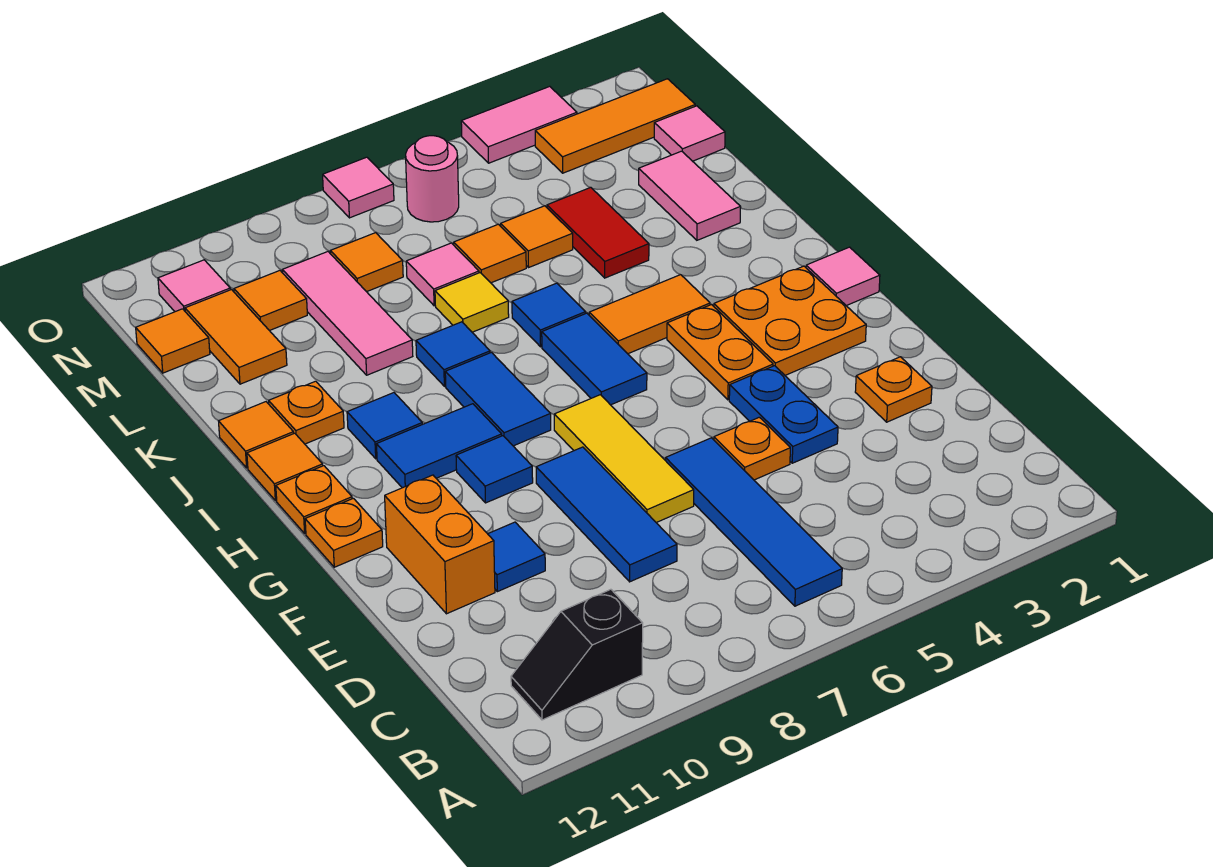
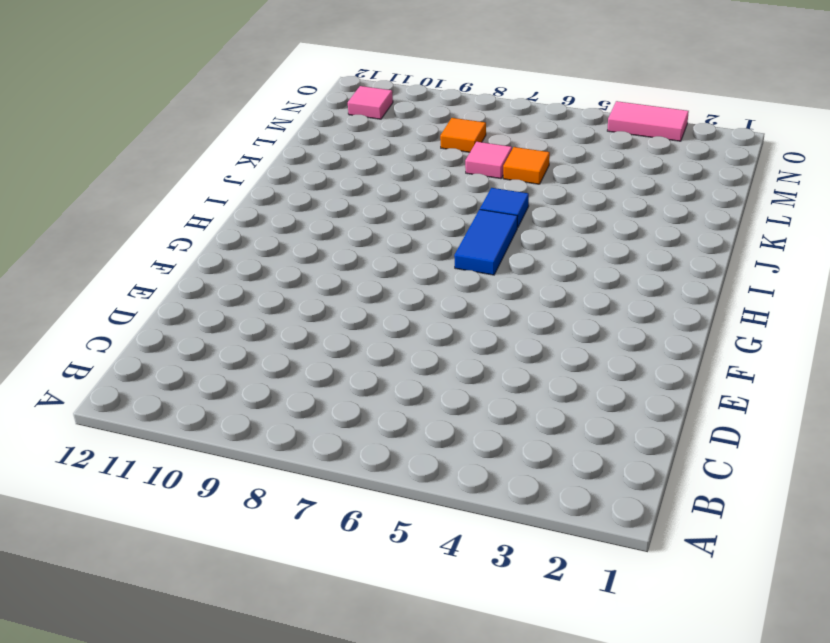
none -> blue 1x4 tile [666,438,842,606]
none -> black 1x2 slope [511,589,643,720]
none -> blue 1x3 tile [536,447,677,582]
none -> orange 1x1 plate [855,357,932,422]

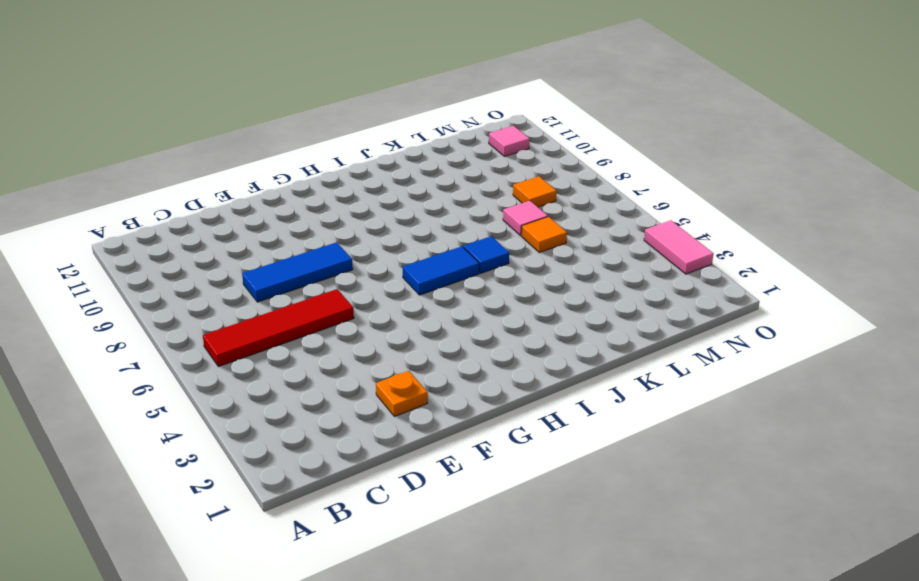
red 1x4 tile [203,289,354,367] -> blue 1x4 tile [666,438,842,606]
none -> black 1x2 slope [511,589,643,720]
none -> blue 1x2 plate [729,366,838,463]
none -> orange 1x1 plate [714,417,790,480]
none -> yellow 1x3 tile [554,395,694,523]

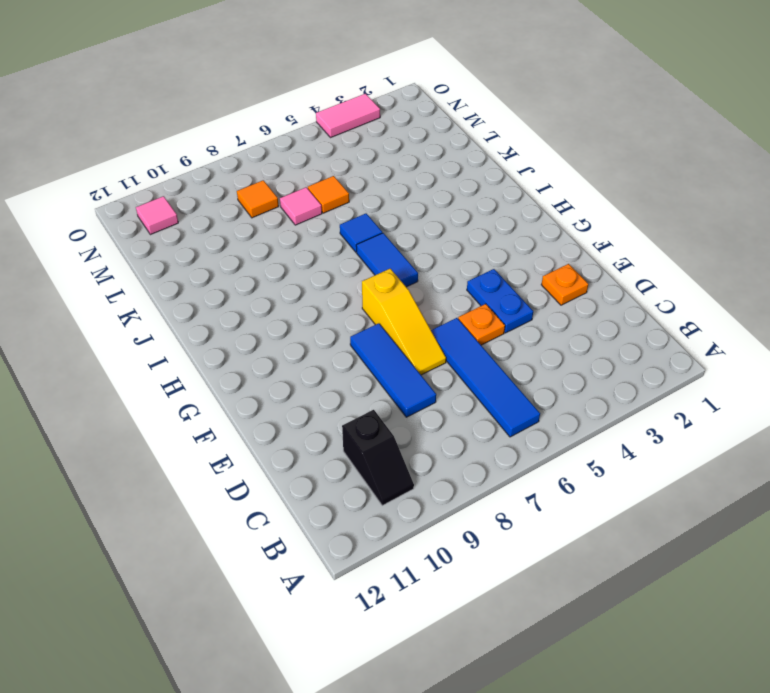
black 1x2 slope [342,410,414,505] -> black 1x2 slope turned to [511,589,643,720]
yellow 1x3 slope [362,269,446,375] -> yellow 1x3 tile [554,395,694,523]
none -> blue 1x1 tile [488,522,545,592]
none -> orange 1x2 brick [385,475,495,614]
none -> orange 2x2 plate [714,266,866,375]
none -> orange 1x2 plate [667,304,773,400]

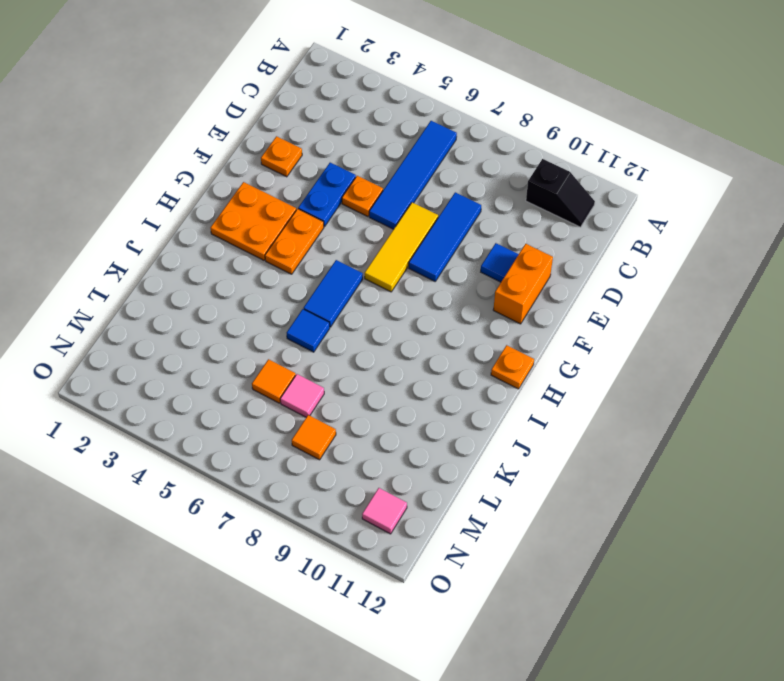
none -> blue 1x1 tile [456,436,533,503]
none -> orange 1x1 plate [305,498,383,567]
none -> pink 1x1 tile [806,247,880,306]
none -> blue 1x2 tile [445,352,551,446]

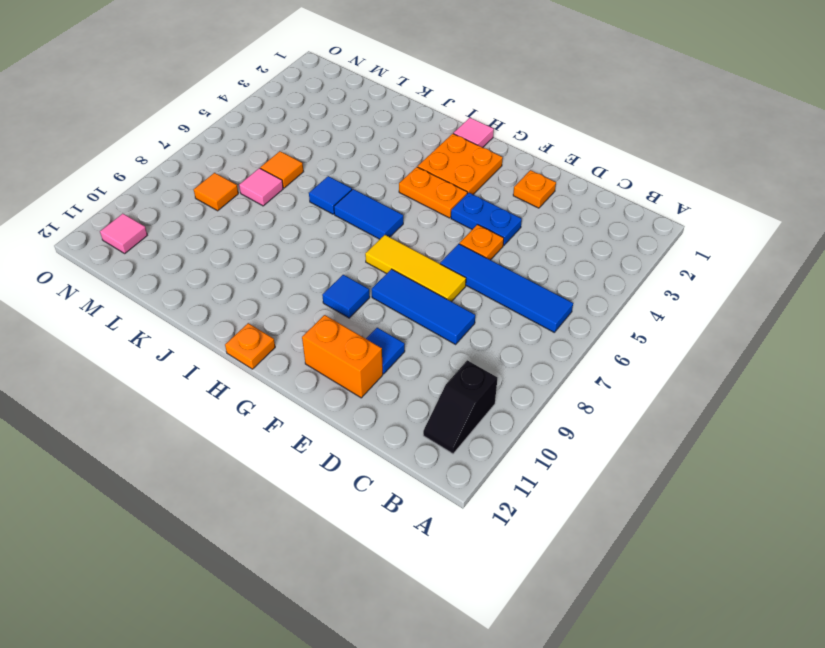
none -> orange 1x1 plate [305,498,383,567]
none -> blue 1x2 tile [445,352,551,446]
none -> blue 1x2 tile [376,404,502,488]
none -> orange 1x2 tile [589,275,710,354]

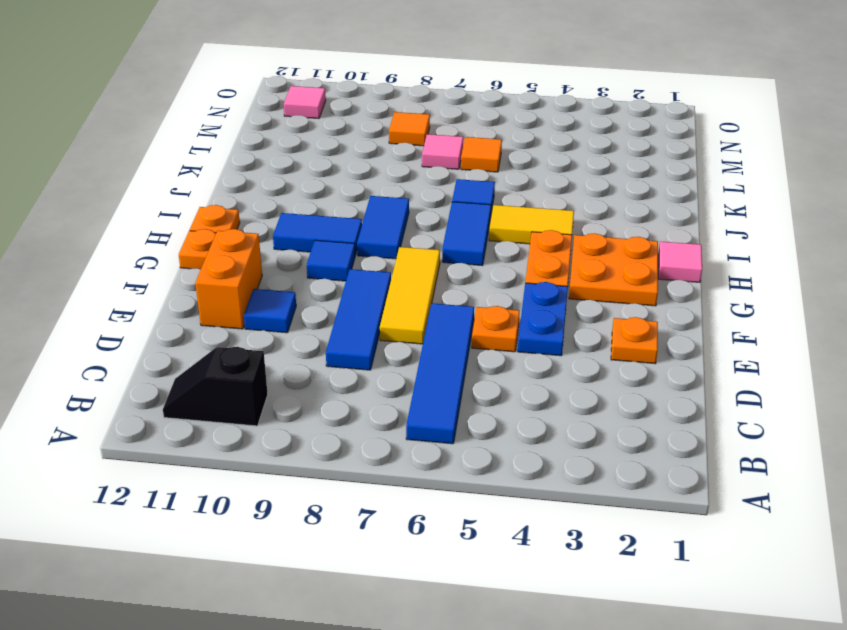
yellow 1x2 tile [489,205,574,244] -> orange 1x2 tile [589,275,710,354]
none -> blue 1x1 tile [347,393,422,459]
none -> orange 1x1 tile [247,433,323,501]
none -> blue 1x1 tile [416,322,490,386]
none -> orange 1x1 plate [269,381,344,444]

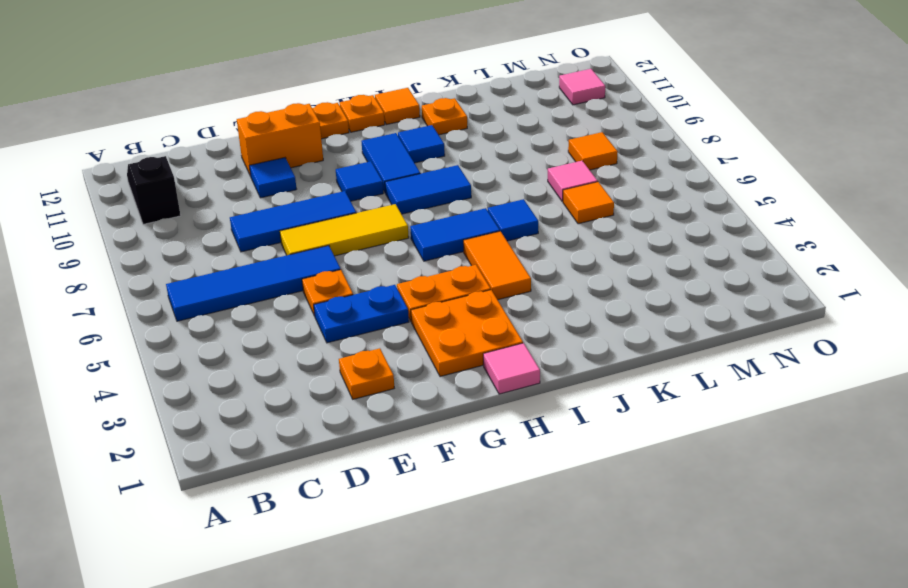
none -> blue 1x1 tile [416,322,490,386]
none -> orange 1x1 tile [219,402,294,468]
none -> pink 1x2 tile [639,151,741,240]
none -> red 1x2 tile [547,187,649,278]

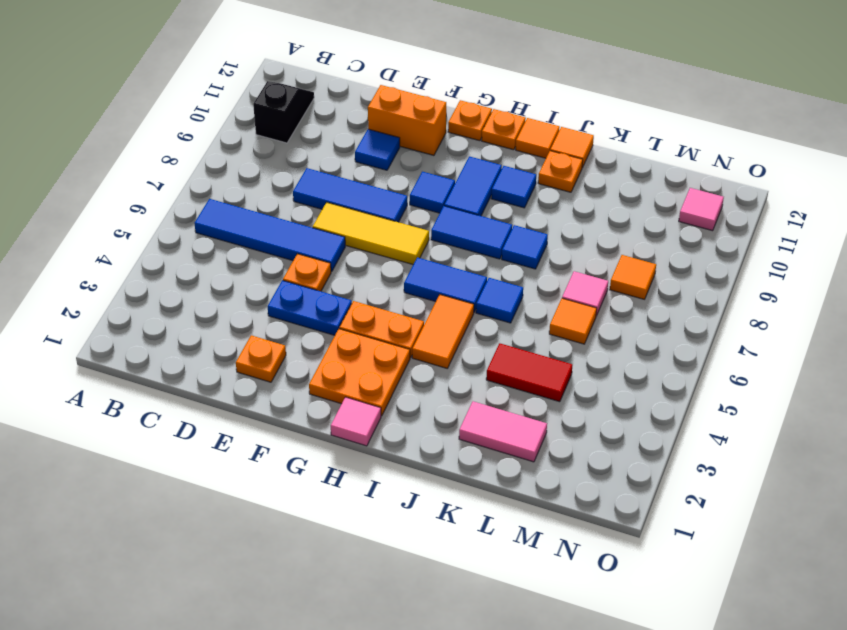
none -> yellow 1x1 tile [435,273,509,332]
none -> pink 1x3 tile [282,252,413,375]
none -> orange 1x1 tile [501,206,573,267]
none -> orange 1x2 tile [185,290,287,384]

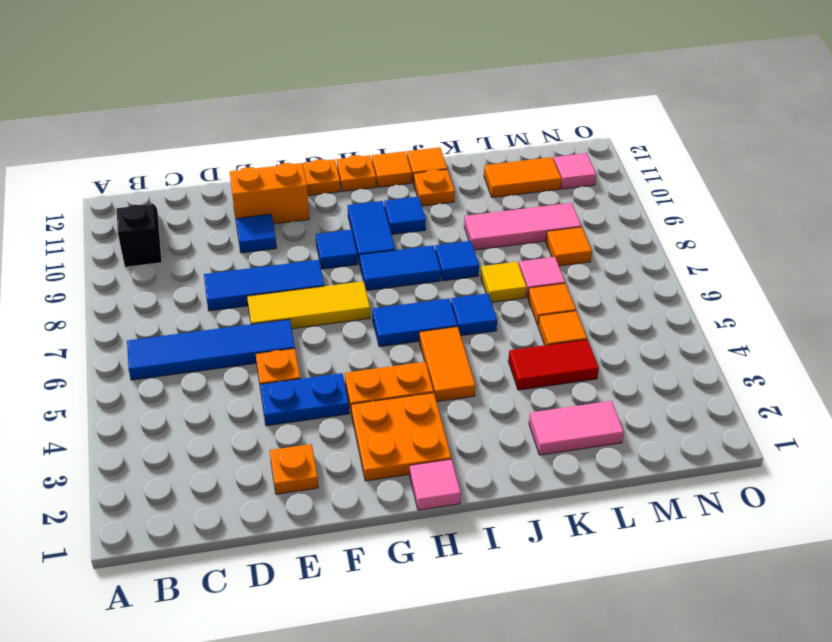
none -> pink 1x1 tile [654,106,725,161]
none -> orange 1x1 tile [234,271,307,331]
none -> orange 1x1 tile [136,309,210,373]
none -> orange 1x3 tile [535,79,695,173]

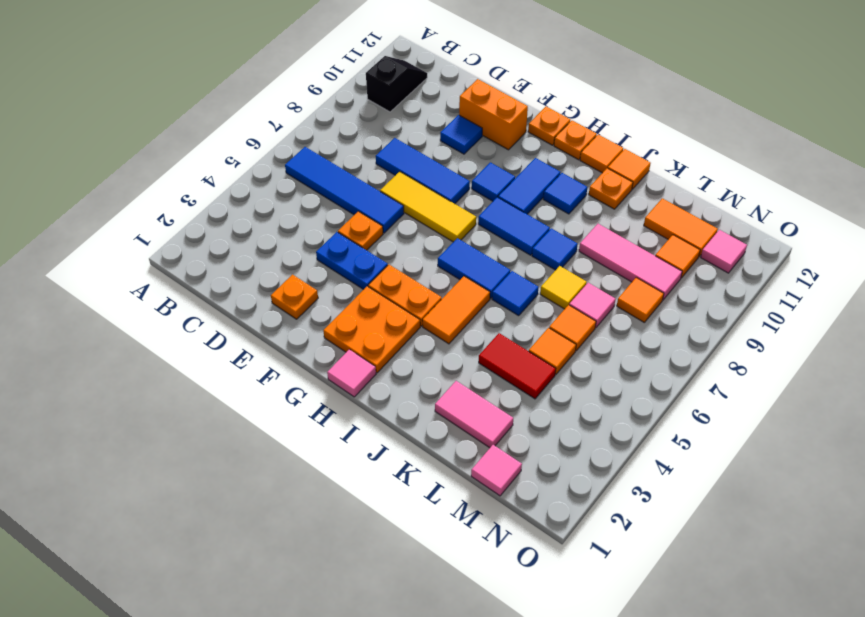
none -> orange 1x1 tile [136,309,210,373]
none -> orange 1x3 tile [535,79,695,173]
none -> pink 1x1 round brick [406,136,459,222]
none -> pink 1x2 tile [461,86,577,163]

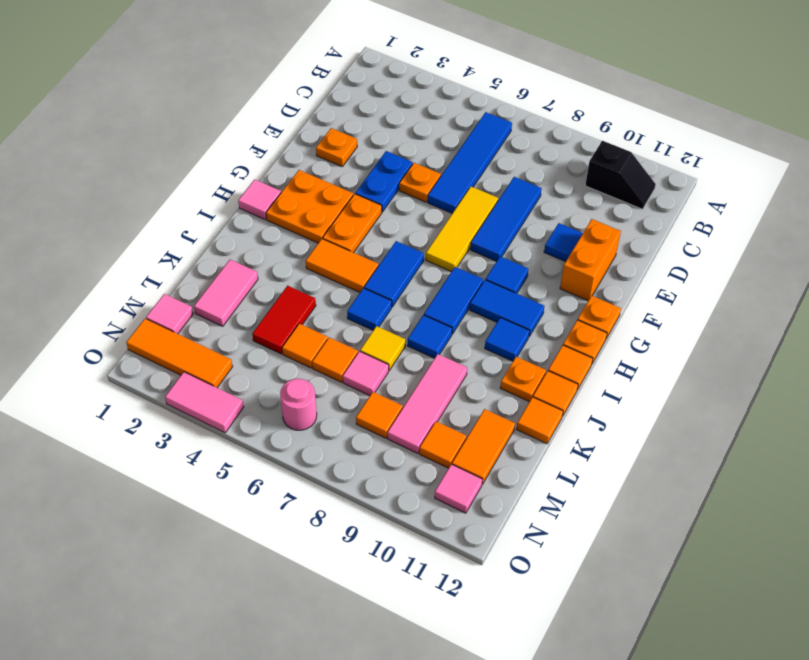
orange 1x1 tile [517,397,563,444] -> orange 1x1 tile moved to [136,309,210,373]
none -> pink 1x1 tile [323,157,394,218]

